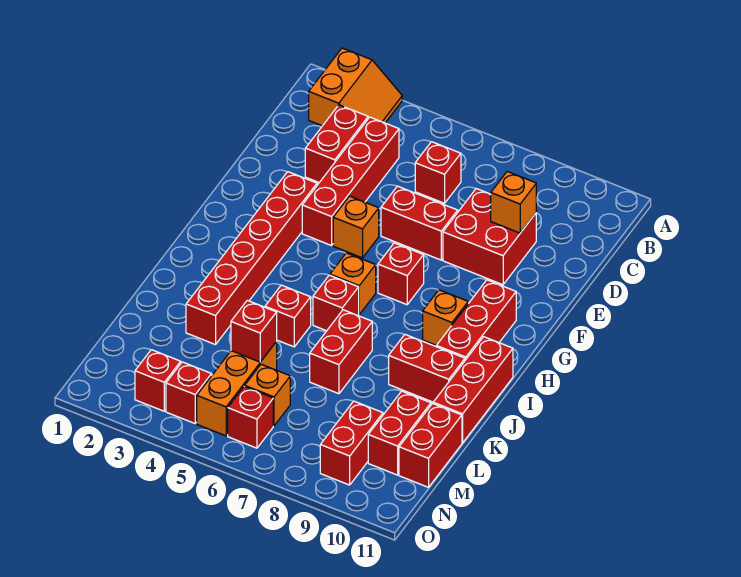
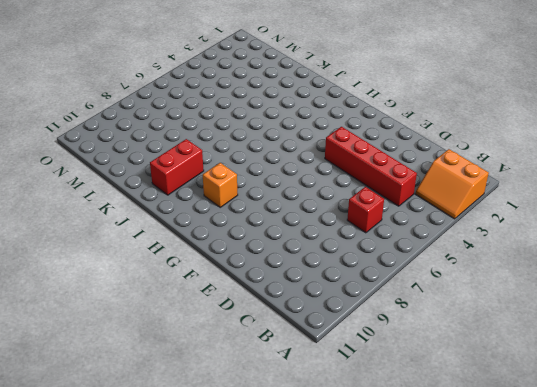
none -> red 1x2 brick [305,105,368,182]
none -> red 2x2 brick [443,189,536,285]
none -> red 1x2 brick [381,186,458,260]

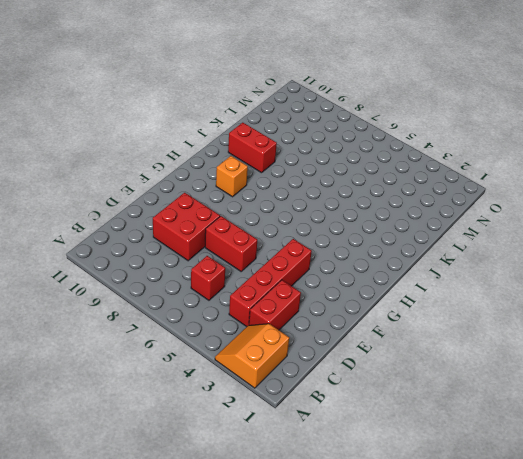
none -> red 1x6 brick [186,172,317,345]
none -> orange 1x1 brick [333,196,379,258]
none -> red 1x1 brick [378,243,424,305]

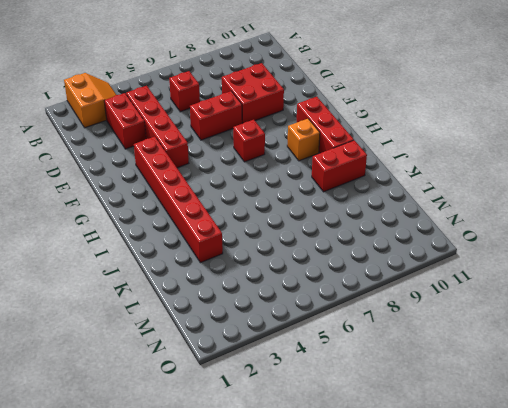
none -> orange 1x1 brick [333,196,379,258]
none -> orange 1x1 brick [330,253,376,314]
none -> red 1x1 brick [313,275,359,331]

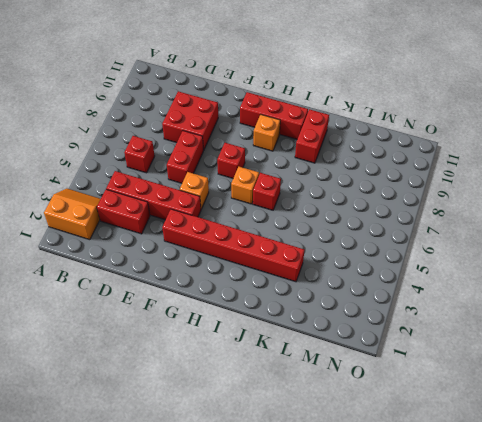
none -> red 1x3 brick [433,337,513,443]
none -> red 1x1 brick [265,285,311,347]
none -> red 1x2 brick [310,310,372,394]

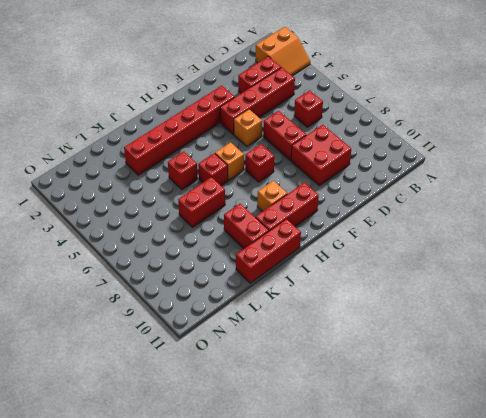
none -> orange 1x3 brick [197,342,277,436]
none -> red 1x2 brick [368,391,431,475]
none -> red 1x2 brick [399,403,462,487]

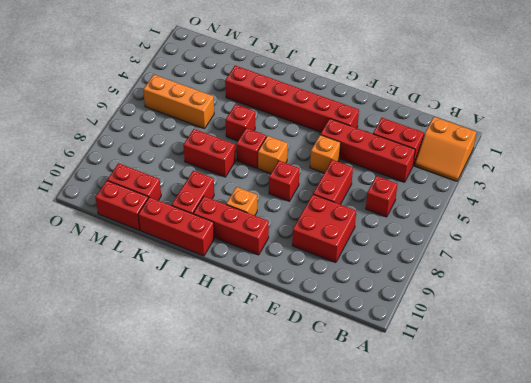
none -> orange 1x1 brick [245,364,290,426]
none -> red 1x2 brick [320,401,383,485]
none -> red 1x1 brick [135,350,181,411]

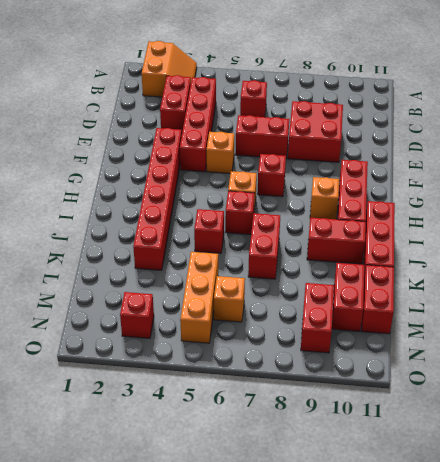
none -> red 1x1 brick [166,362,212,423]
none -> red 1x1 brick [228,387,273,448]
none -> orange 1x1 brick [491,172,536,233]

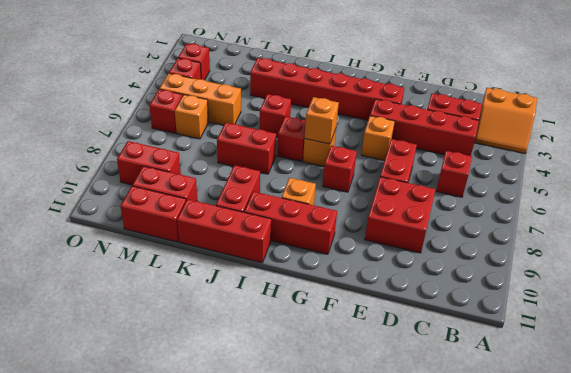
orange 1x1 brick [305,97,339,144] -> orange 1x1 brick moved to [491,172,536,233]
none -> red 1x1 brick [231,300,277,362]

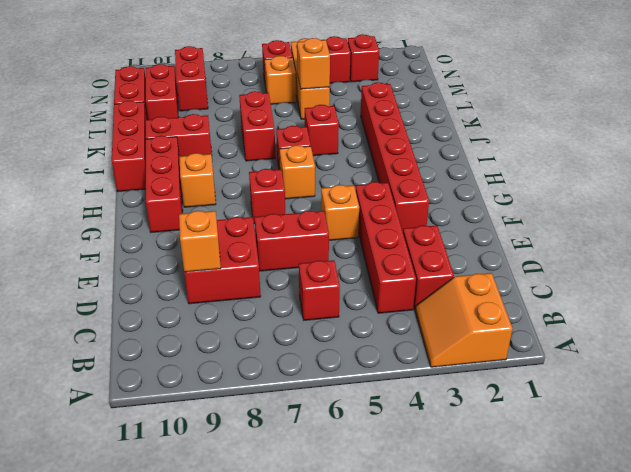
orange 1x1 brick [297,38,330,89] -> red 1x1 brick [231,300,277,362]

